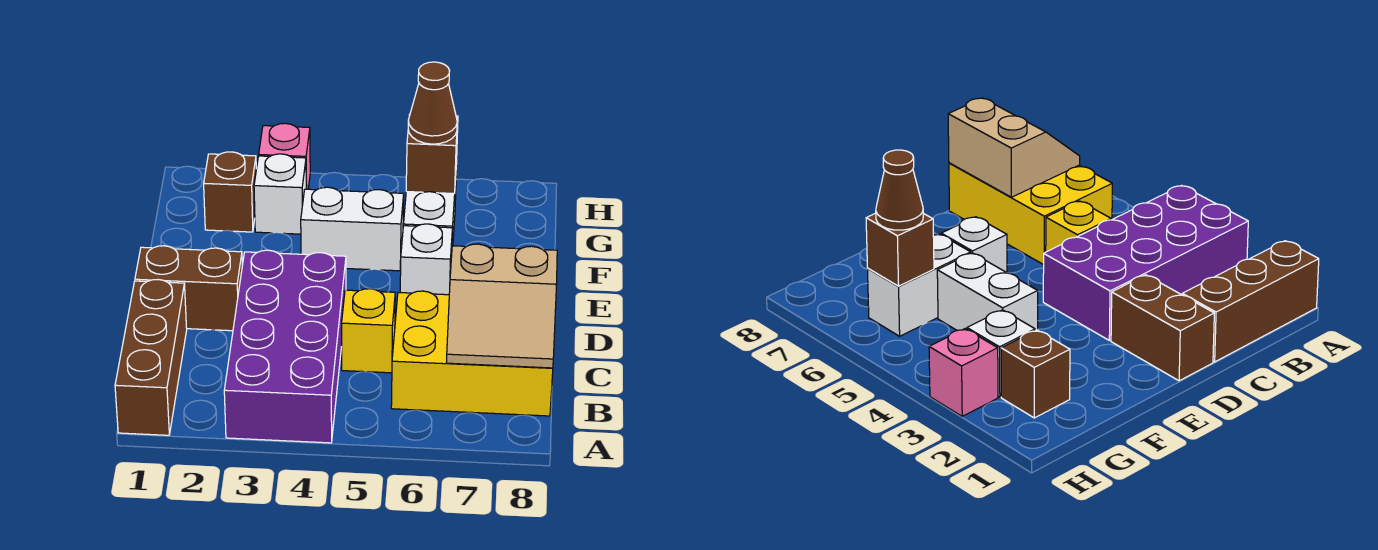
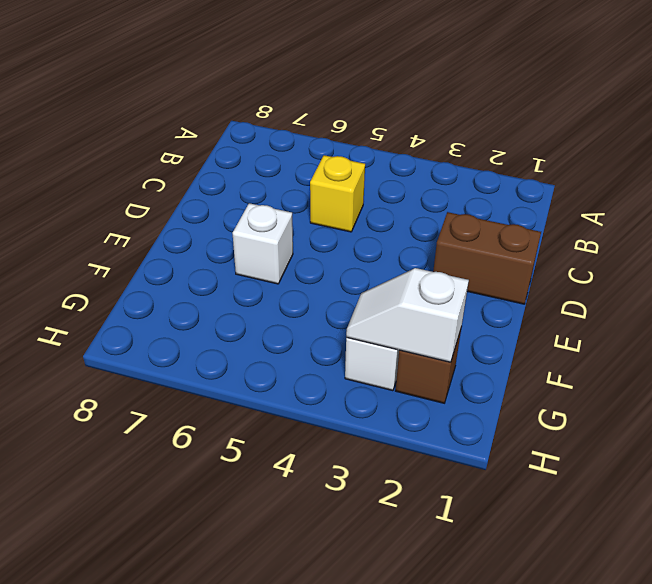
white 1x2 slope [346,268,469,362] -> none
none -> brown 1x3 brick [115,280,187,435]
none -> purple 2x4 brick [224,250,346,443]
none -> yellow 2x3 brick [391,291,553,416]

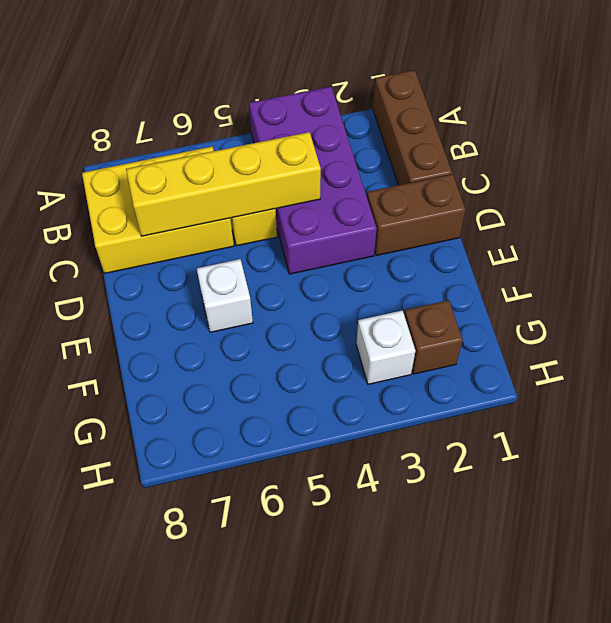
yellow 1x4 brick [126,132,321,236] -> tan 2x2 slope [446,244,557,368]
none -> white 1x2 brick [301,187,404,271]
none -> white 1x2 brick [404,165,457,246]
none -> pink 1x1 brick [259,123,310,189]

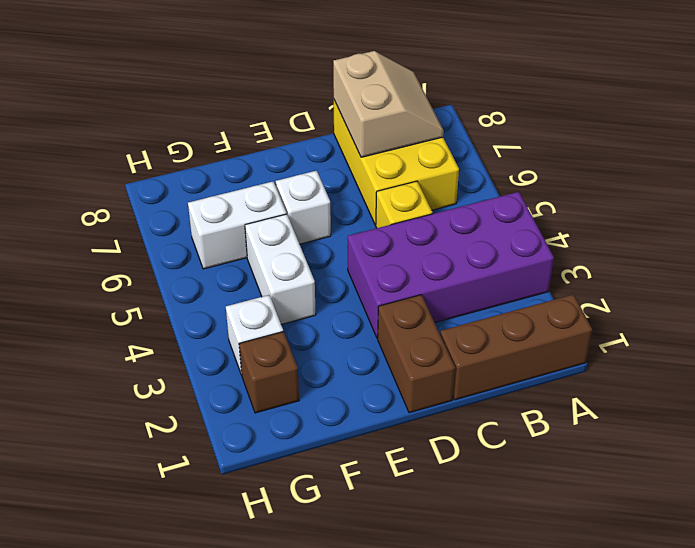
none -> pink 1x1 brick [259,123,310,189]
none -> brown 1x1 brick [406,114,458,194]
none -> brown 1x1 cone [408,62,457,144]

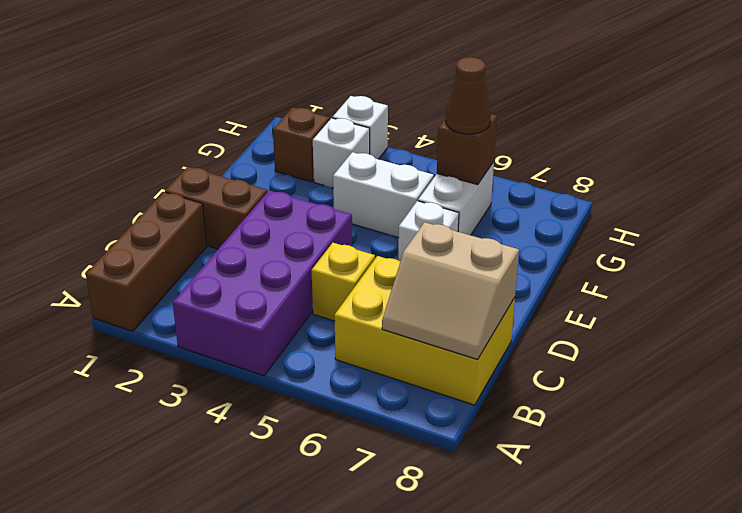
white 1x1 brick [332,96,388,159] -> pink 1x1 brick [259,123,310,189]

